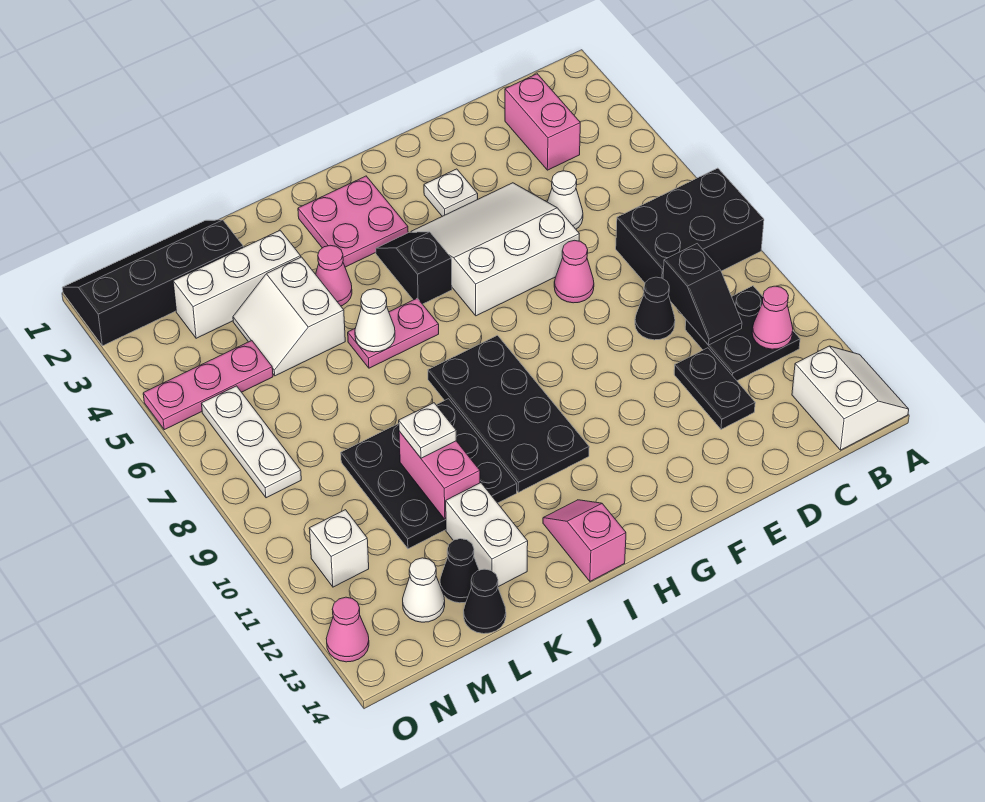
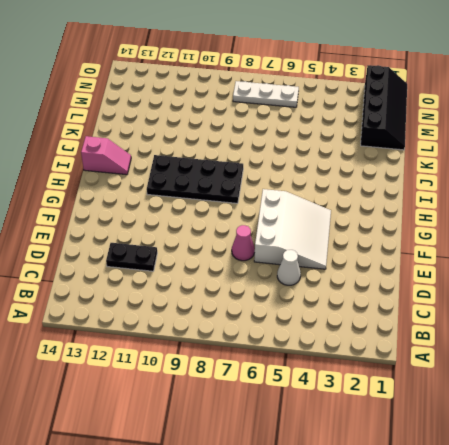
none -> black 2x3 brick [616,168,764,283]
none -> white 2x2 slope [792,346,909,450]
none -> black 2x2 plate [685,286,800,381]
none -> pink 1x2 brick [505,74,580,170]

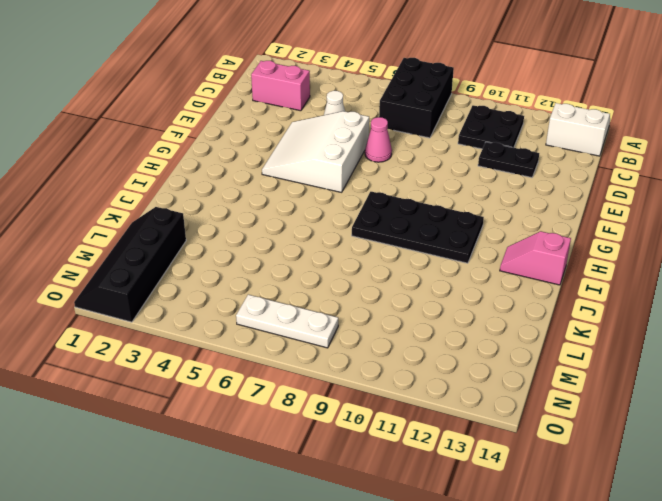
none -> black 1x1 cone [635,277,675,340]
none -> white 1x1 plate [424,169,478,216]
none -> pink 2x2 plate [298,176,408,267]
none -> black 1x2 slope [376,232,452,304]

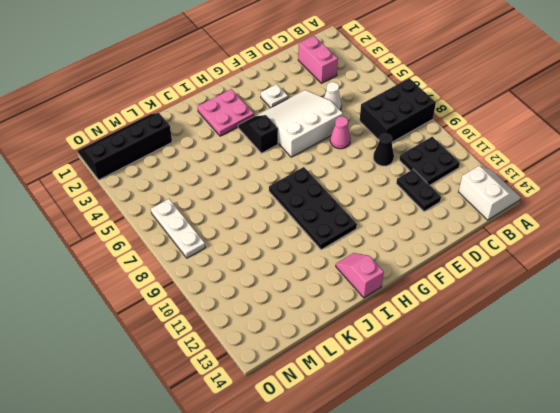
none -> pink 1x2 plate [348,298,439,368]
none -> pink 1x1 cone [316,245,352,306]
none -> black 3x3 plate [341,399,517,549]
none -> white 1x3 brick [173,230,301,338]

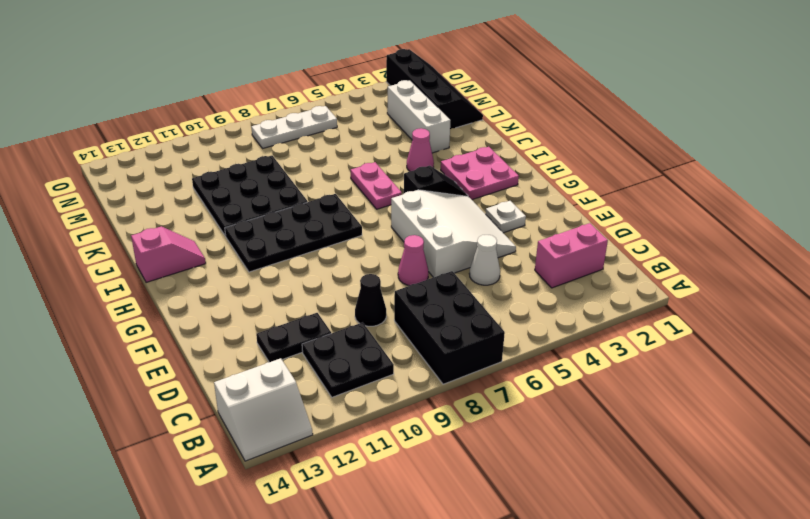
none -> white 2x2 slope [233,257,345,376]
none -> white 1x2 brick [446,483,528,587]
none -> black 1x1 cone [440,539,479,603]
none -> black 1x1 cone [464,569,506,634]

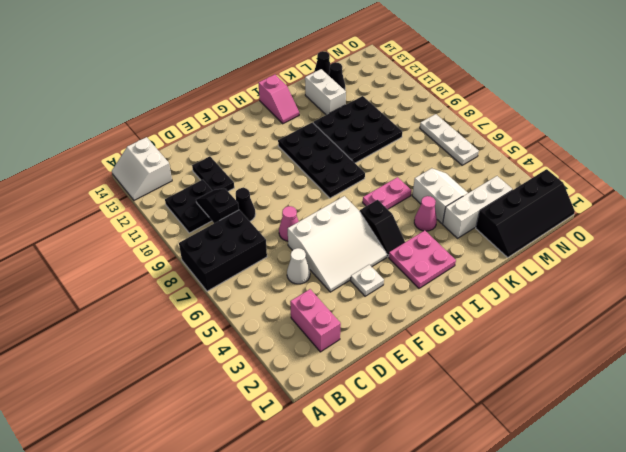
none -> pink 1x3 plate [143,341,273,430]
none -> white 1x1 cone [403,558,445,622]
none -> white 1x1 brick [309,510,369,587]
none -> pink 1x1 cone [326,597,369,662]

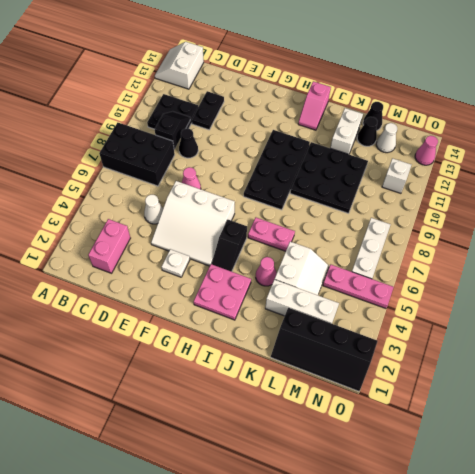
none -> pink 1x1 cone [752,286,793,349]
none -> white 1x1 cone [355,289,395,352]
none -> pink 1x2 brick [399,431,480,520]
none -> white 1x1 plate [399,403,456,458]

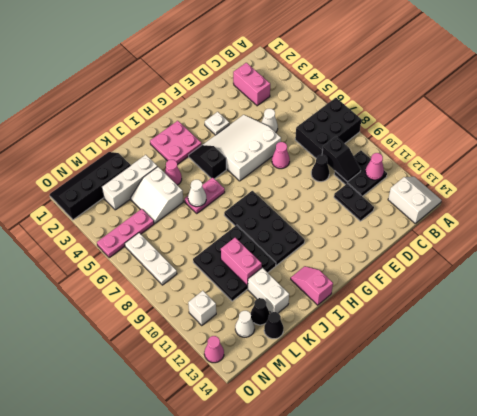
none -> white 1x1 plate [399,403,456,458]

